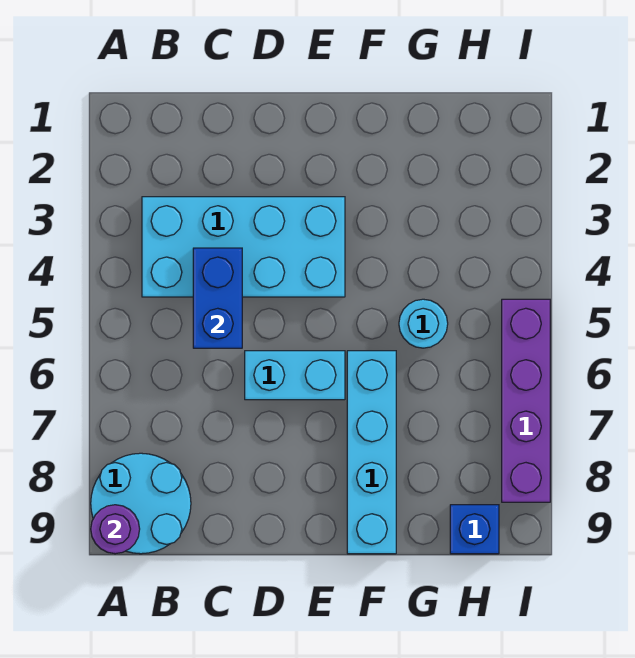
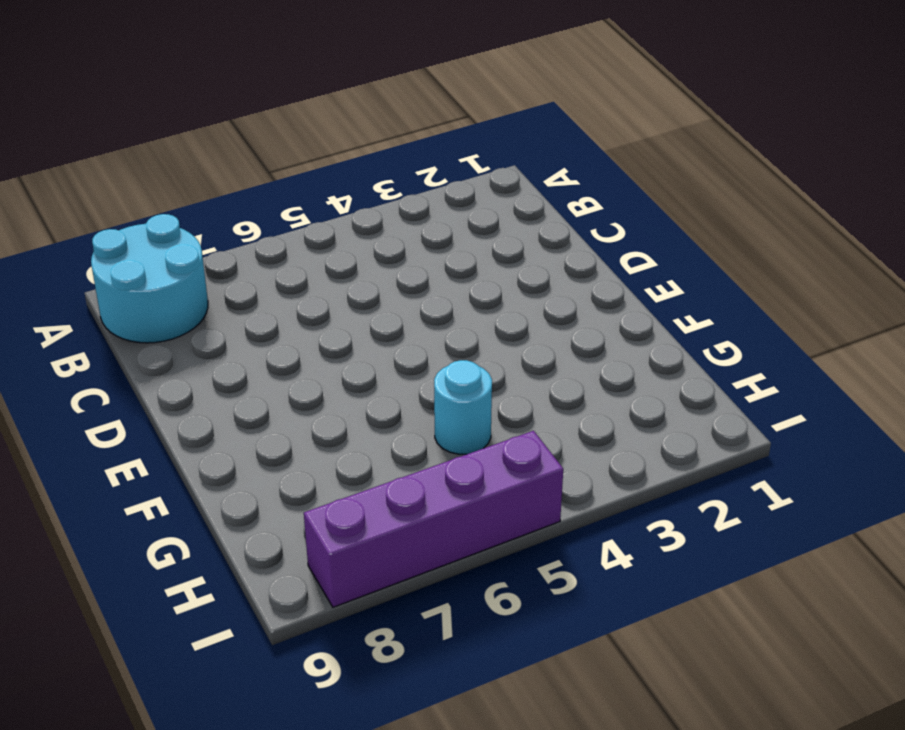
none -> cyan 2x4 brick [142,197,345,297]
none -> cyan 1x2 brick [245,351,345,400]

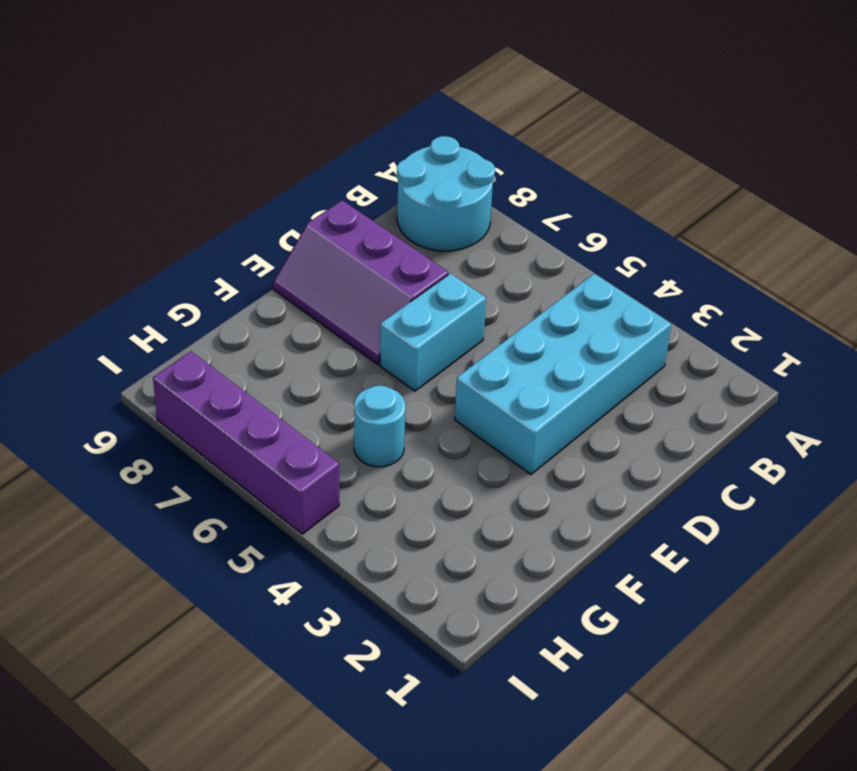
purple 2x3 slope [273,200,448,365] -> none
none -> cyan 1x4 brick [347,351,396,554]
none -> blue 1x1 brick [450,505,499,554]

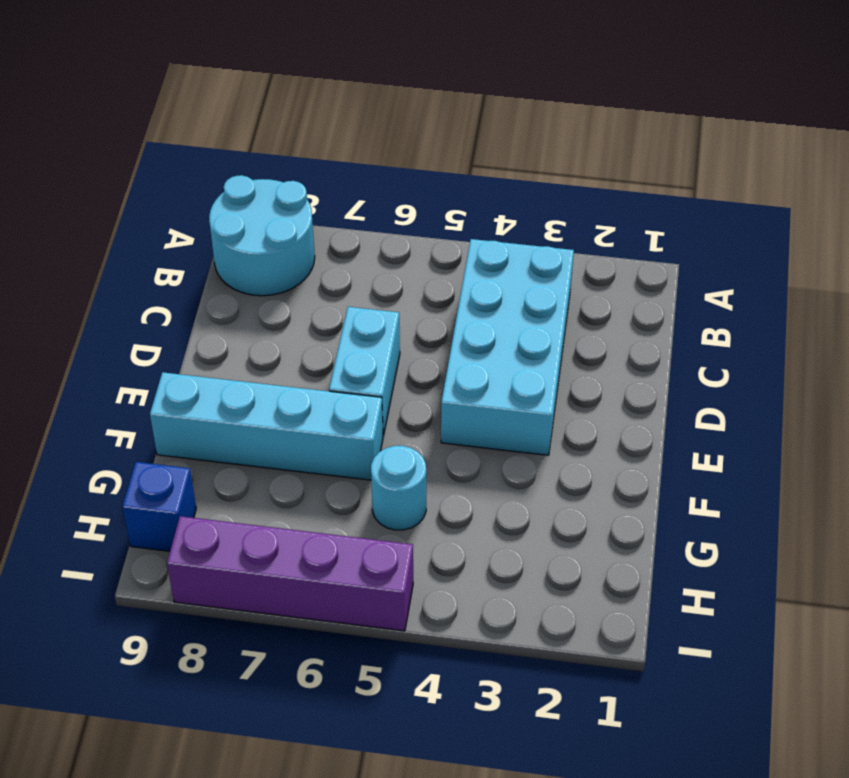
none -> purple 1x1 round brick [91,505,140,554]
none -> blue 1x2 brick [193,248,242,348]

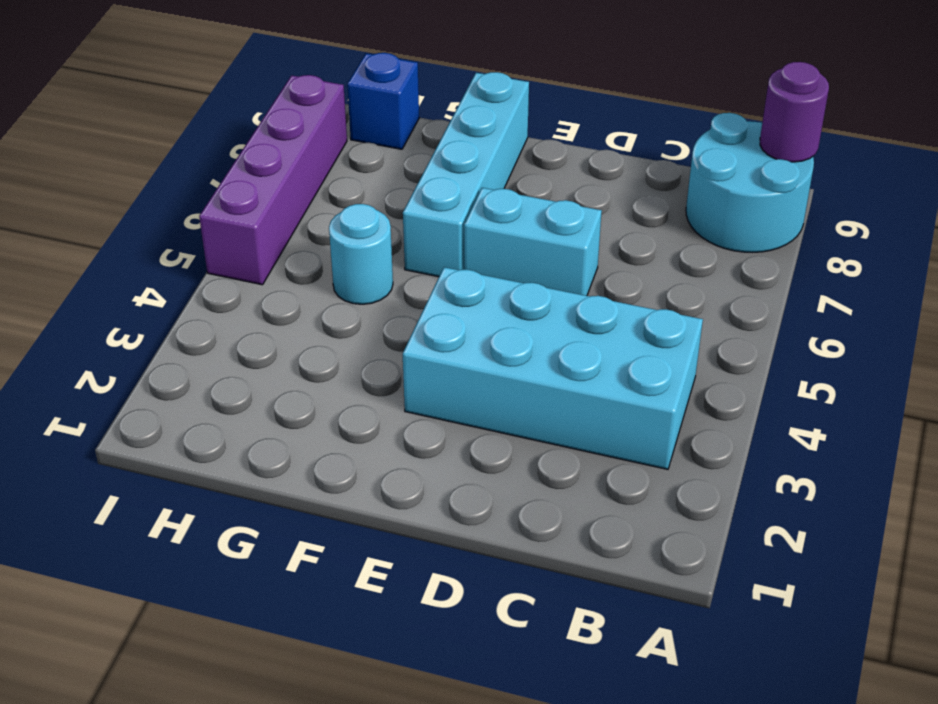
none -> blue 1x2 brick [193,248,242,348]

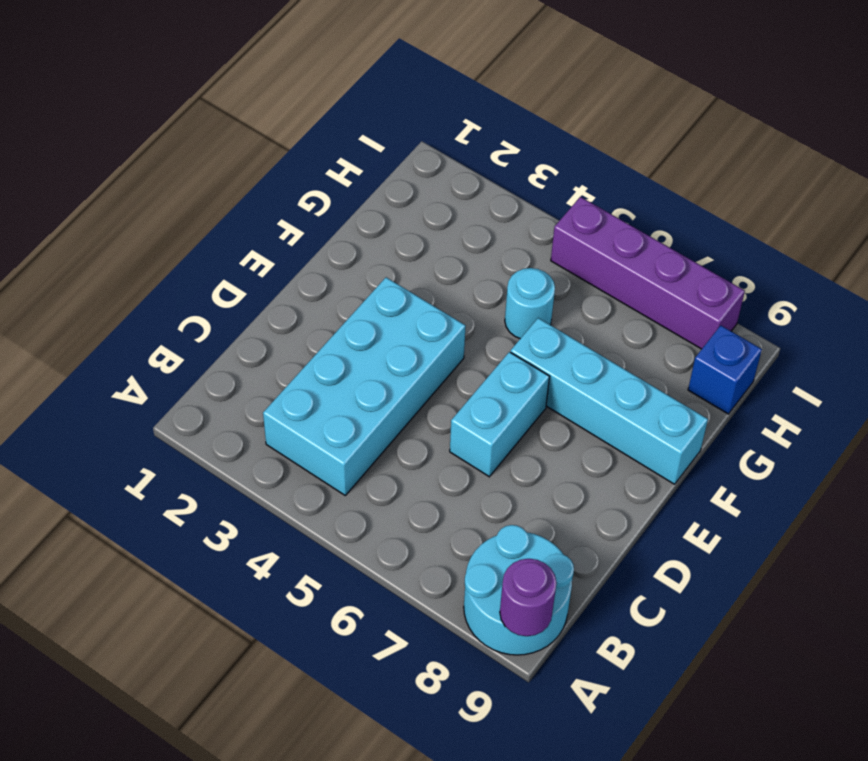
none -> blue 1x2 brick [193,248,242,348]

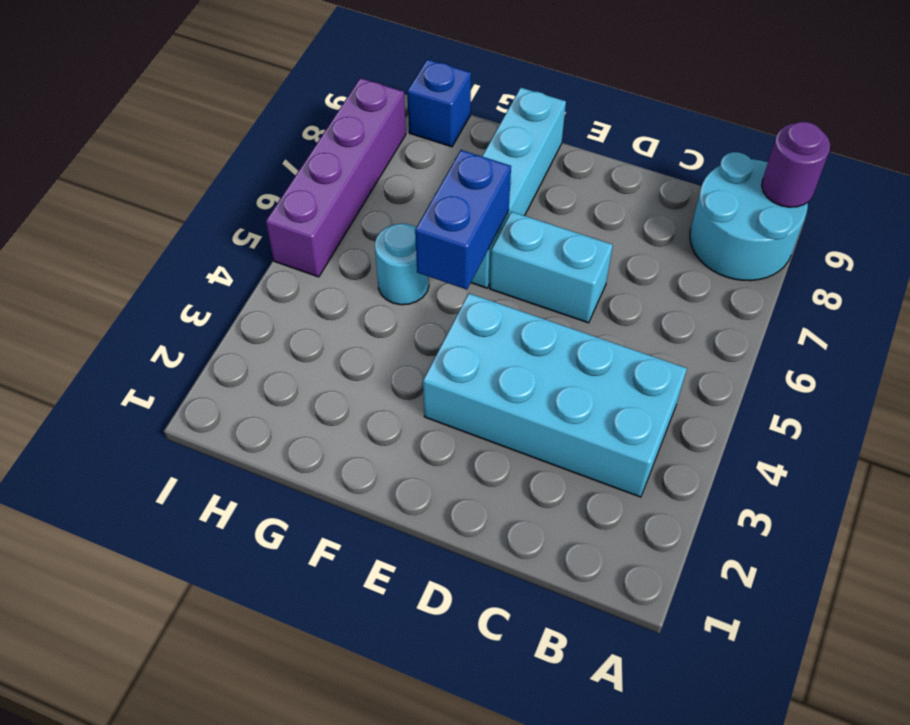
blue 1x2 brick [415,150,511,290] -> blue 1x2 brick moved to [193,248,242,348]

